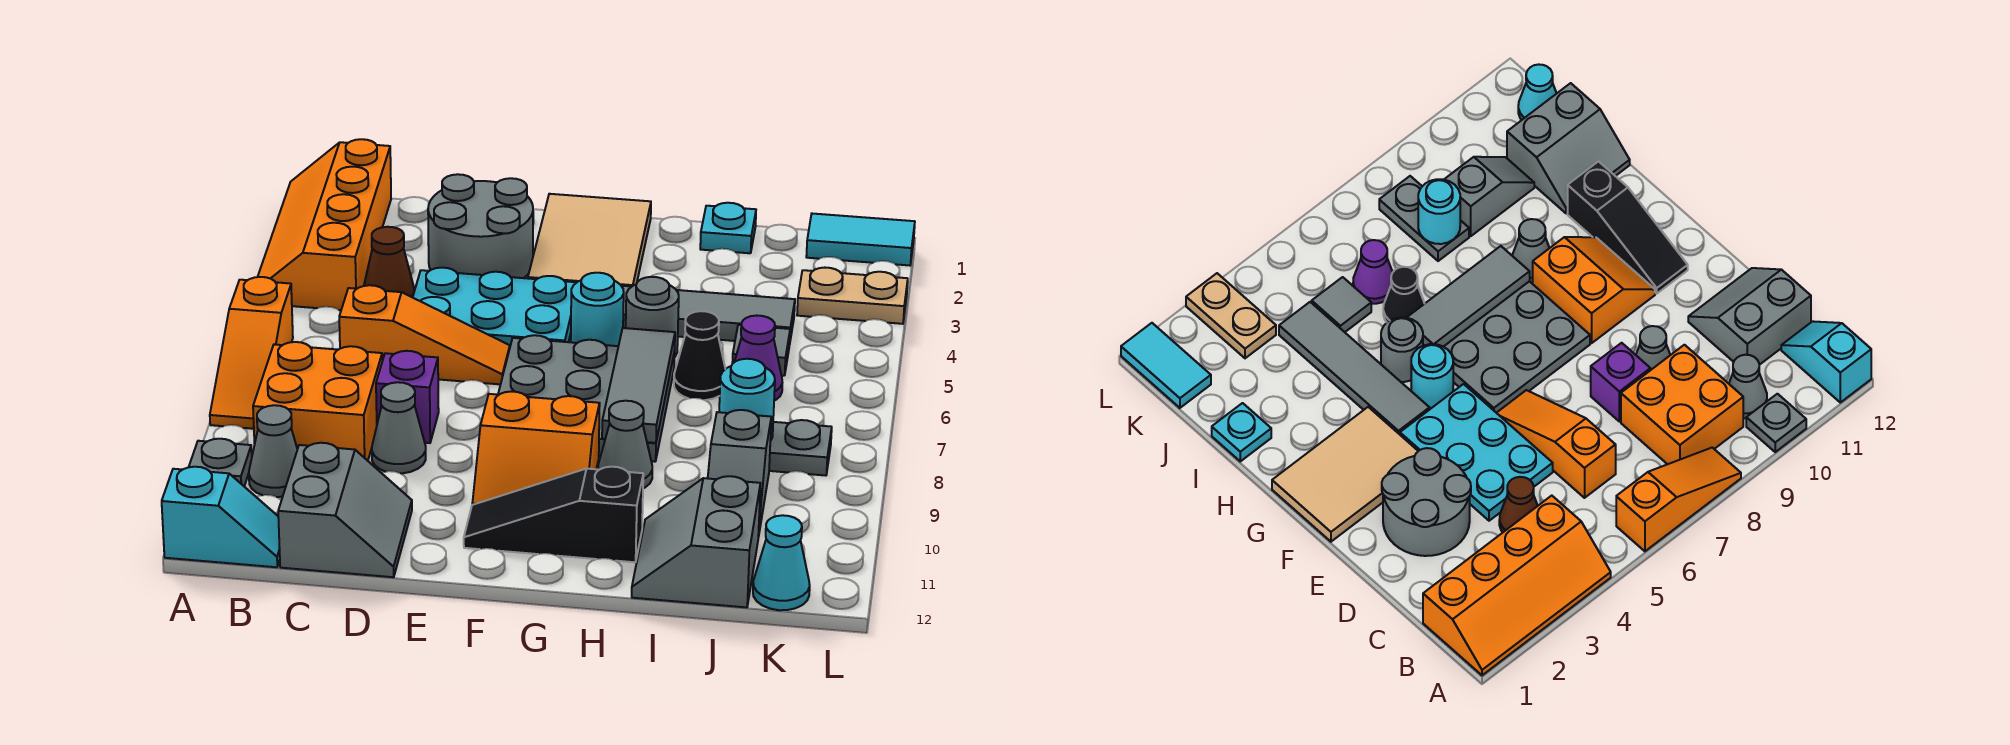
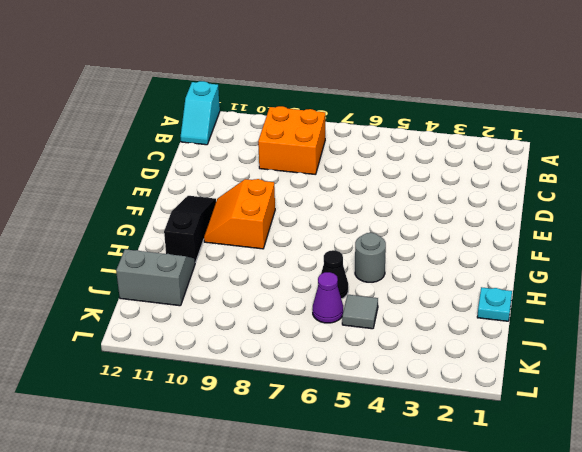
none -> orange 2x4 slope [258,139,391,310]
none -> orange 1x3 slope [210,277,293,429]
none -> grey 1x1 plate [189,439,252,486]
none -> grey 1x1 cone [249,405,297,497]

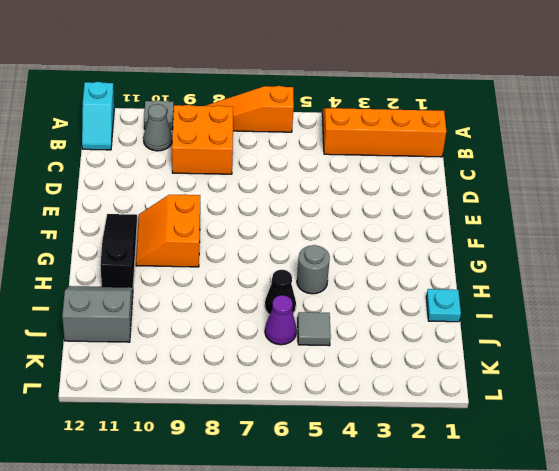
none -> brown 1x1 cone [364,227,414,297]
none -> orange 1x3 slope [339,285,510,384]
none -> grey 2x2 slope [278,443,412,577]
none -> grey 2x2 round brick [428,174,533,278]

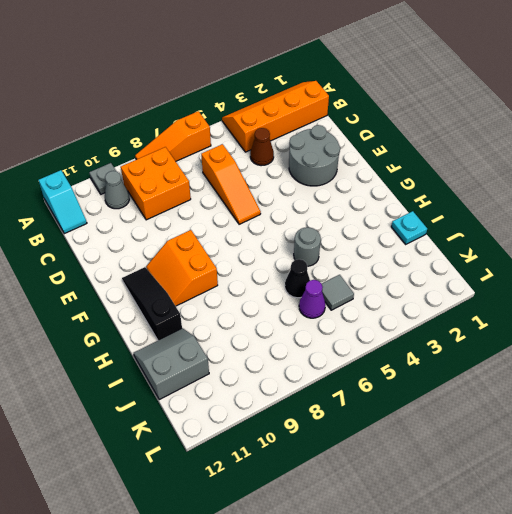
none -> grey 2x2 slope [278,443,412,577]
none -> cyan 2x3 plate [413,268,577,346]
none -> purple 1x1 brick [376,351,439,443]
none -> grey 1x1 cone [372,382,426,473]

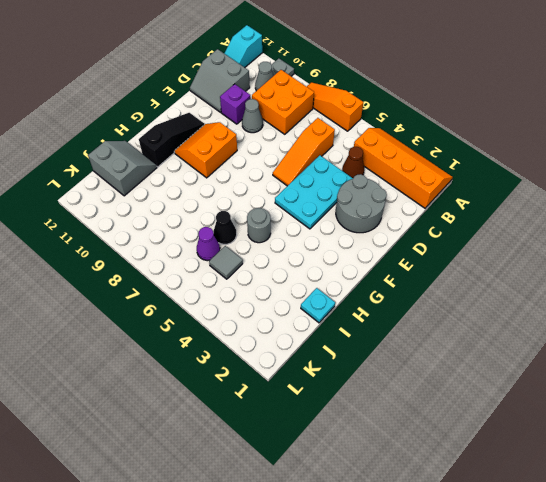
purple 1x1 brick [220,84,251,124] -> purple 1x1 brick moved to [376,351,439,443]
none -> tan 2x3 tile [528,194,651,287]
none -> grey 3x3 plate [498,335,675,462]
none -> grey 1x4 tile [622,286,795,341]
none -> cyan 1x1 round brick [571,273,624,346]

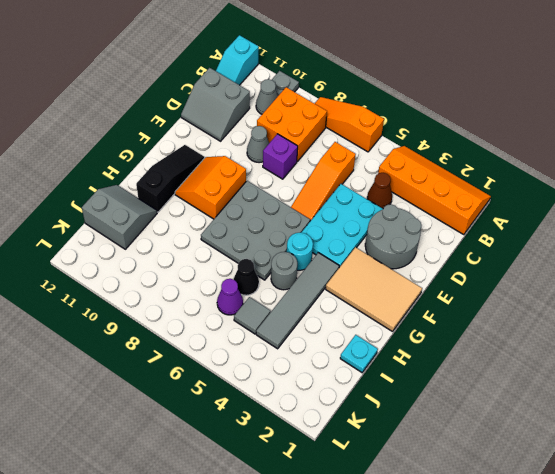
none -> grey 1x1 cone [598,401,652,488]
none -> grey 1x2 plate [769,420,832,476]
none -> grey 1x2 slope [708,410,771,537]
none -> cyan 1x2 tile [806,214,915,265]

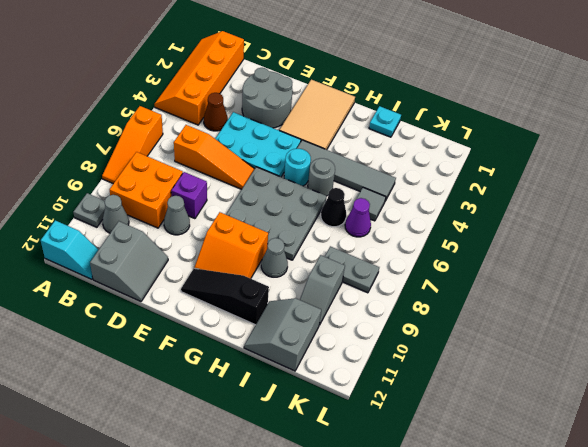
none -> cyan 1x2 tile [806,214,915,265]
none -> tan 1x2 plate [797,268,908,324]
none -> cyan 1x1 cone [753,515,810,610]
none -> grey 1x3 tile [602,328,675,443]

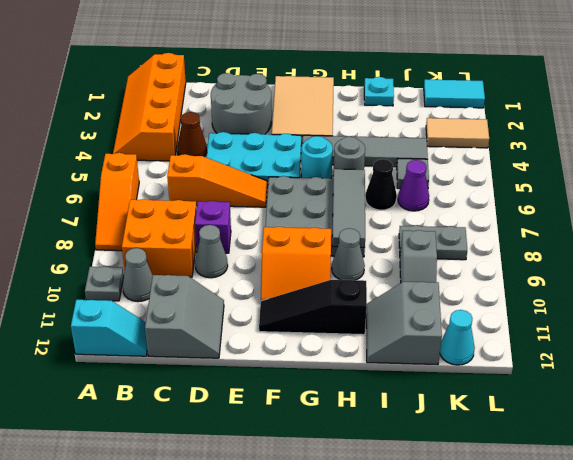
tan 1x2 tile [426,118,489,148] -> tan 1x2 plate [797,268,908,324]
none -> cyan 1x1 round brick [719,359,775,441]

